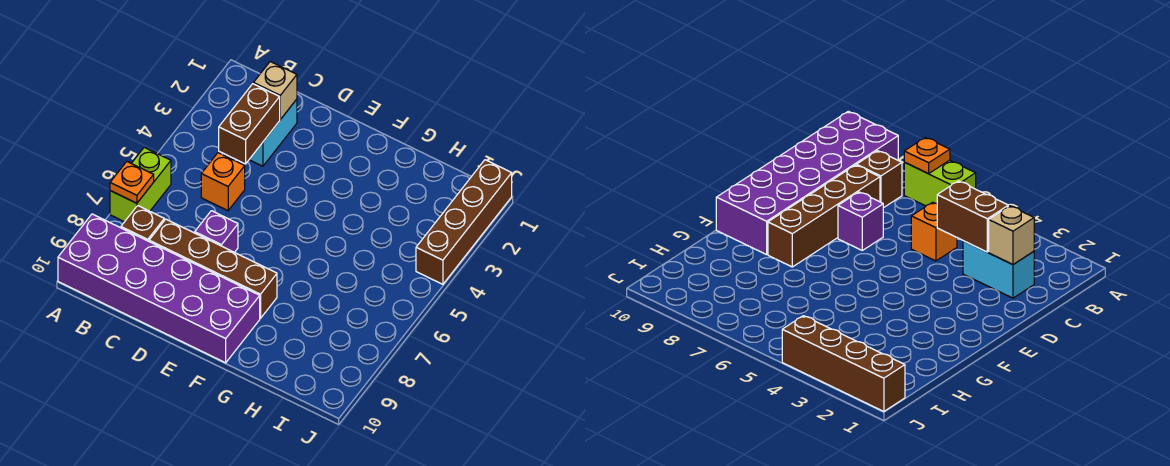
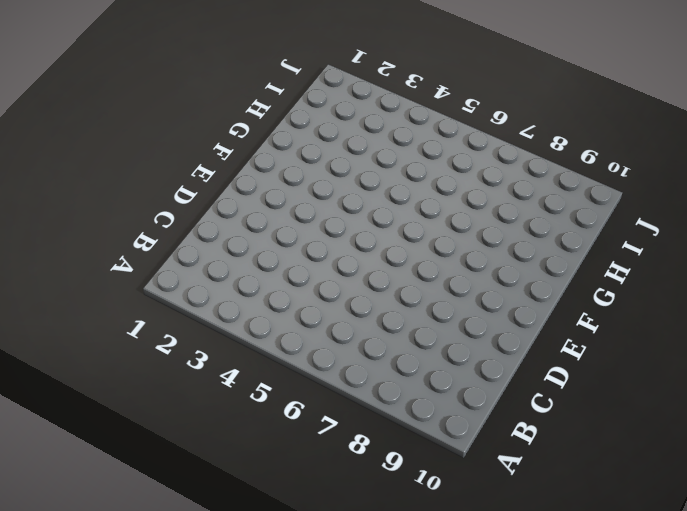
none -> lime 1x2 brick [110,147,171,222]
none -> purple 2x6 brick [58,214,260,363]

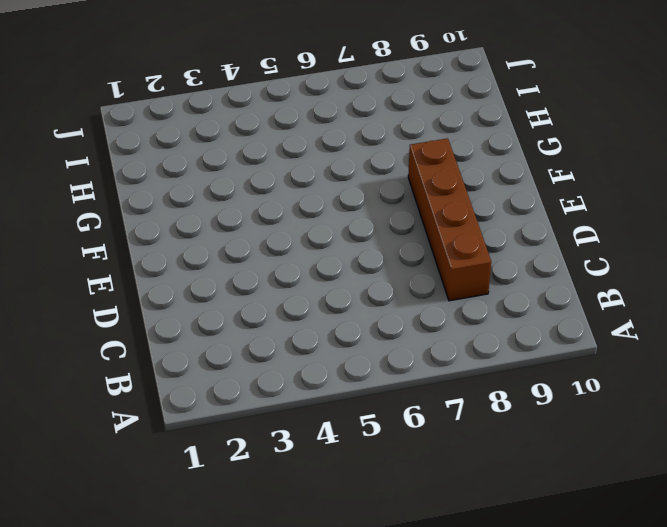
none -> lime 1x2 brick [110,147,171,222]
none -> purple 2x6 brick [58,214,260,363]

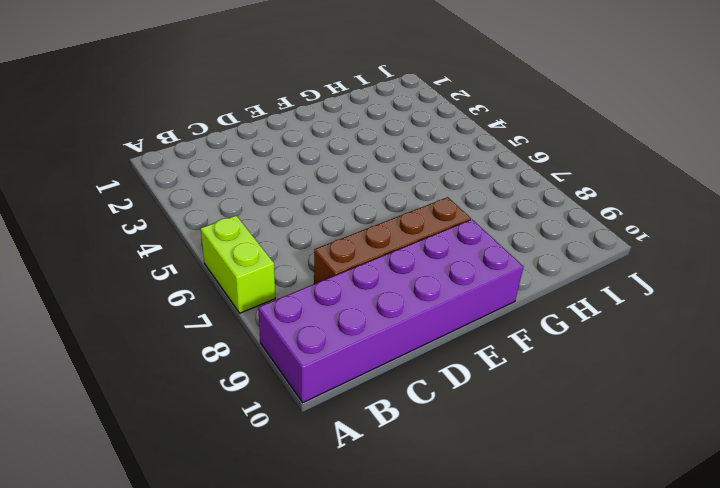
none -> brown 1x1 brick [121,206,164,241]
none -> cyan 1x2 brick [249,99,297,166]

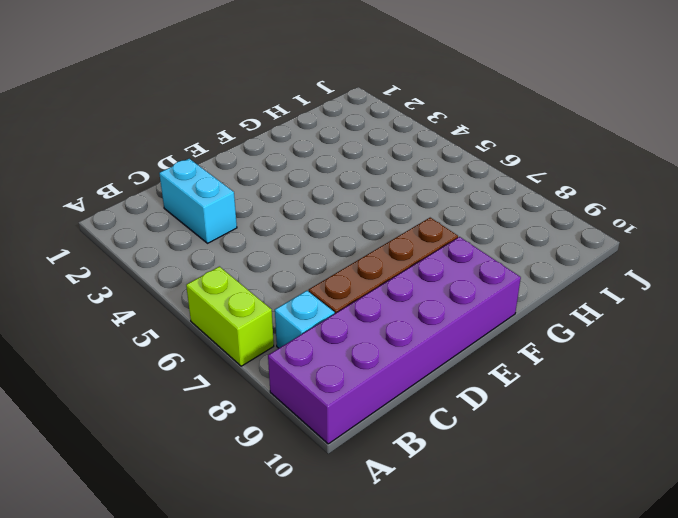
cyan 1x1 brick [275,291,335,348] -> brown 1x1 brick [121,206,164,241]
none -> orange 1x1 brick [201,153,245,211]
none -> purple 1x1 brick [195,211,238,252]

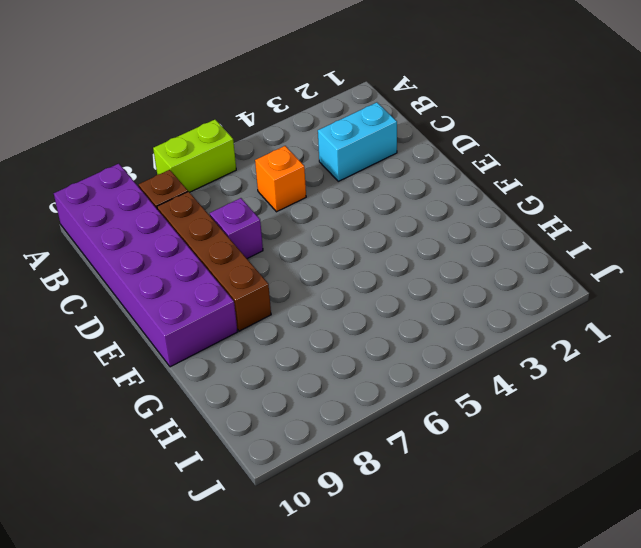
none -> brown 1x4 brick [416,160,512,284]
none -> orange 1x1 plate [110,162,154,203]

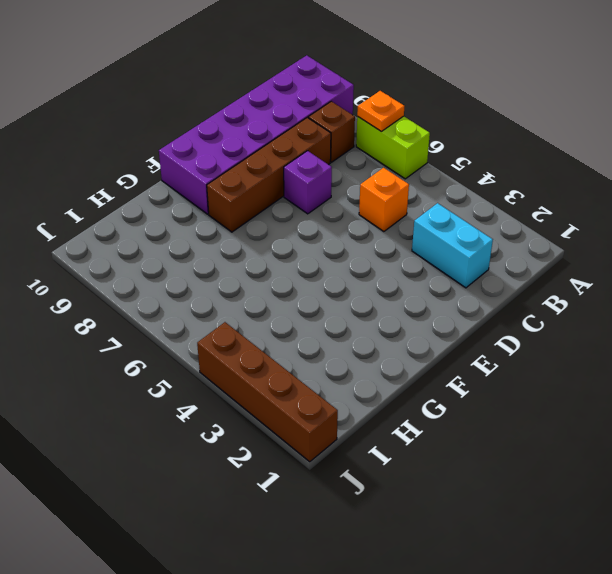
none -> tan 1x1 brick [254,62,297,120]
none -> brown 1x2 brick [219,84,280,164]

